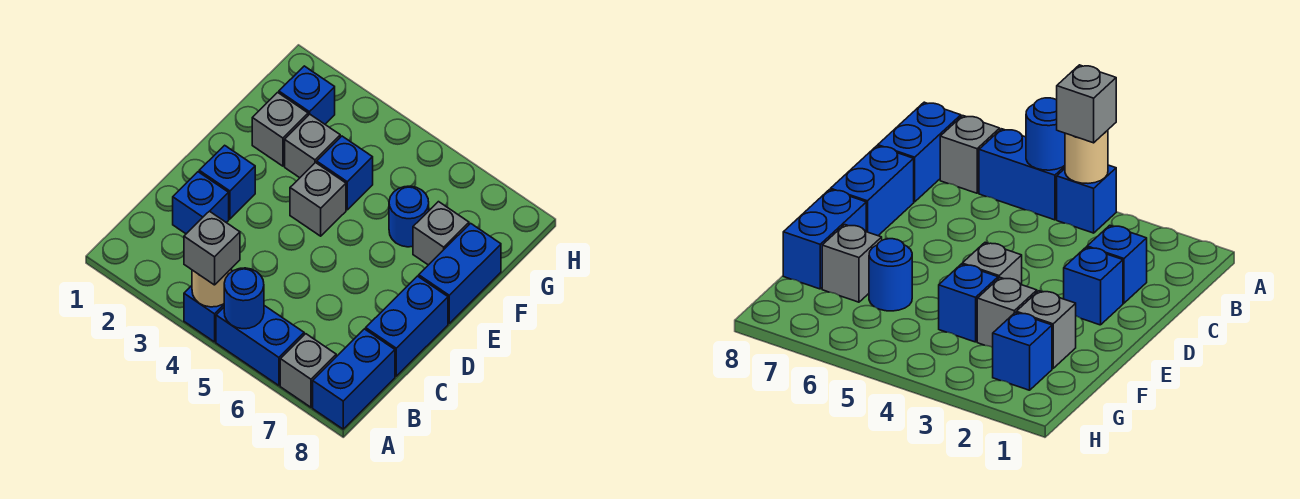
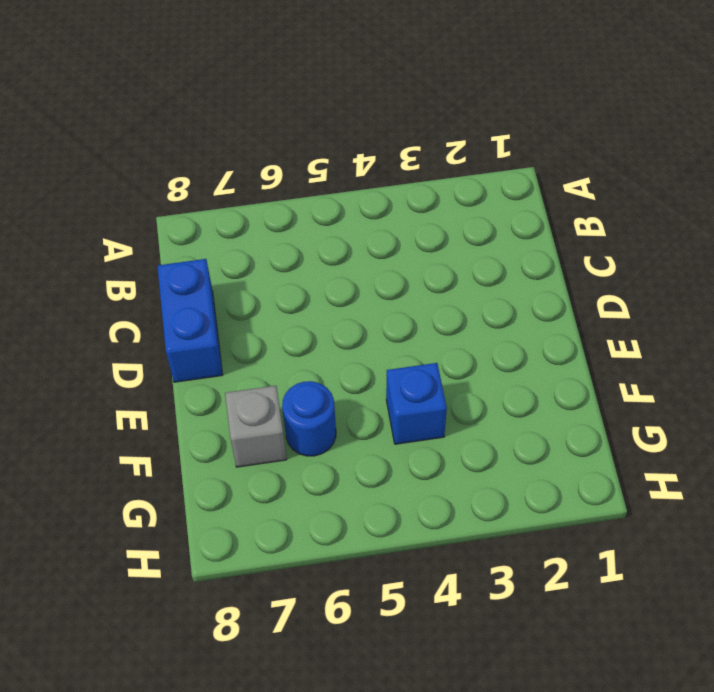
none -> blue 1x1 brick [184,286,224,342]
none -> blue 1x2 brick [216,306,304,386]
none -> grey 1x1 brick [280,334,336,407]

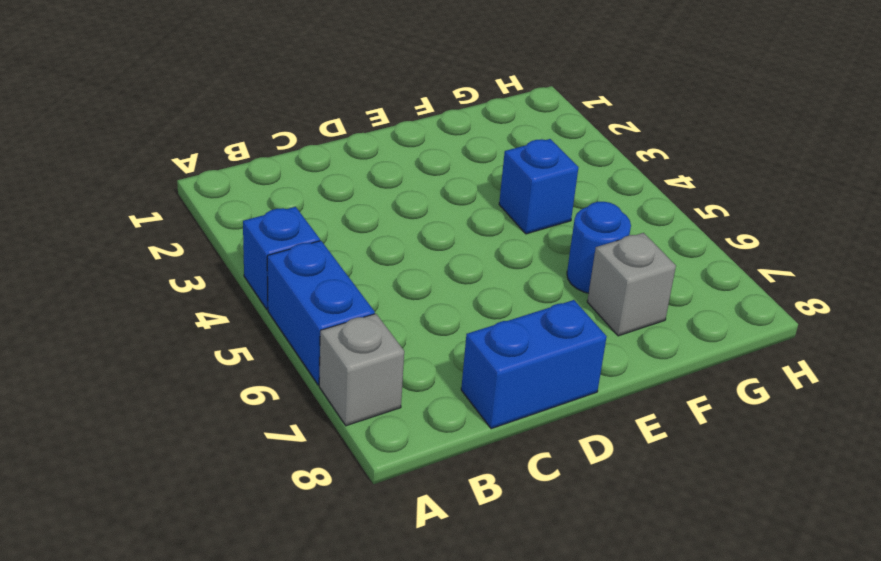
none -> blue 1x2 brick [313,329,395,429]
none -> blue 1x1 brick [173,172,229,234]
none -> blue 1x1 brick [199,145,255,219]

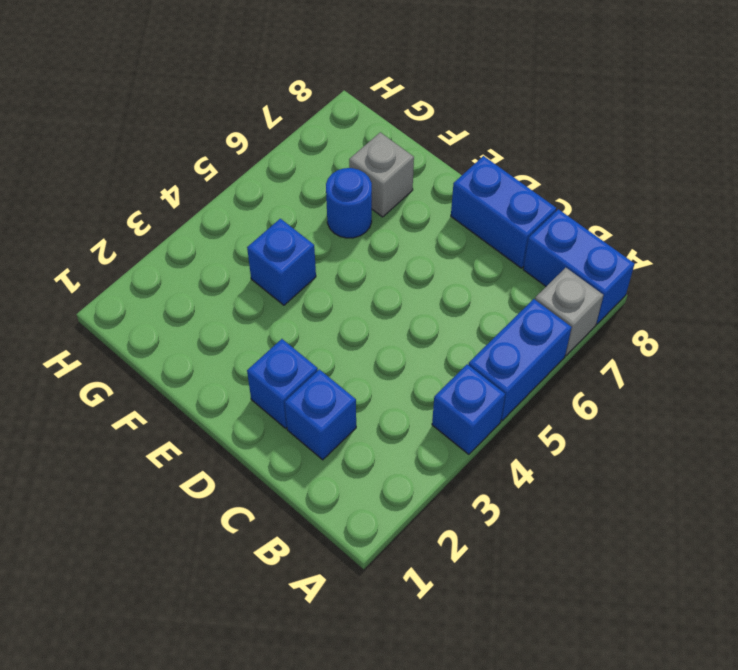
none -> grey 1x1 brick [290,163,346,236]
none -> blue 1x2 brick [419,223,501,323]
none -> grey 1x1 brick [252,92,308,166]

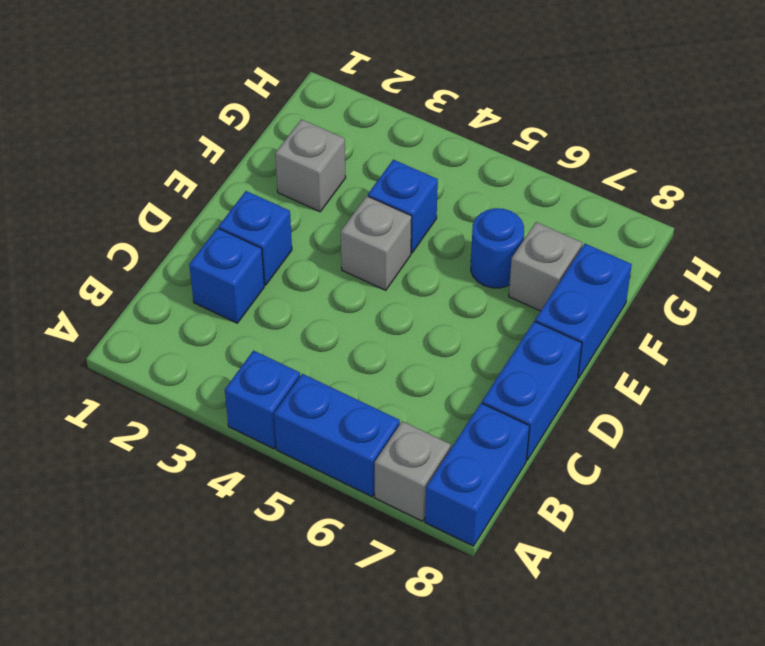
none -> grey 1x1 brick [285,114,340,178]
none -> blue 1x1 brick [279,66,335,124]
none -> tan 1x1 round brick [192,268,232,307]

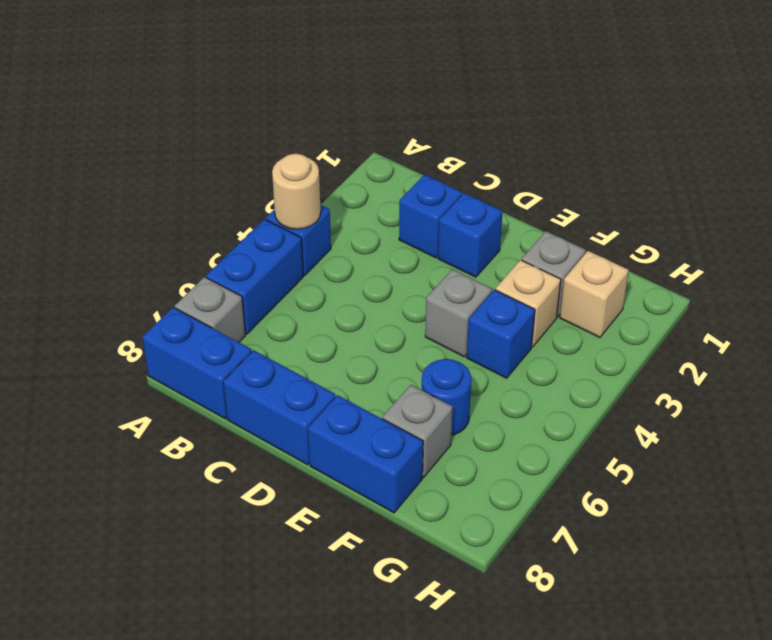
tan 1x1 brick [495,260,561,347] -> grey 1x1 brick [285,114,340,178]
tan 1x1 brick [560,251,629,338] -> blue 1x1 brick [279,66,335,124]
none -> blue 1x1 round brick [224,268,264,329]
none -> grey 1x1 brick [184,211,240,285]

